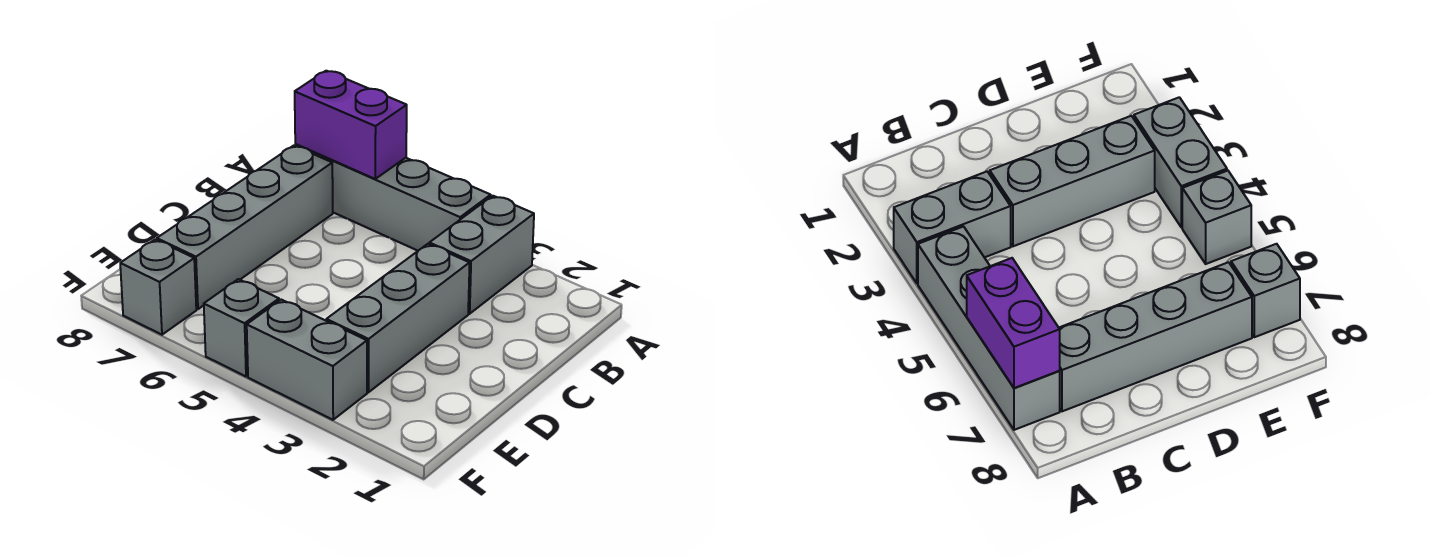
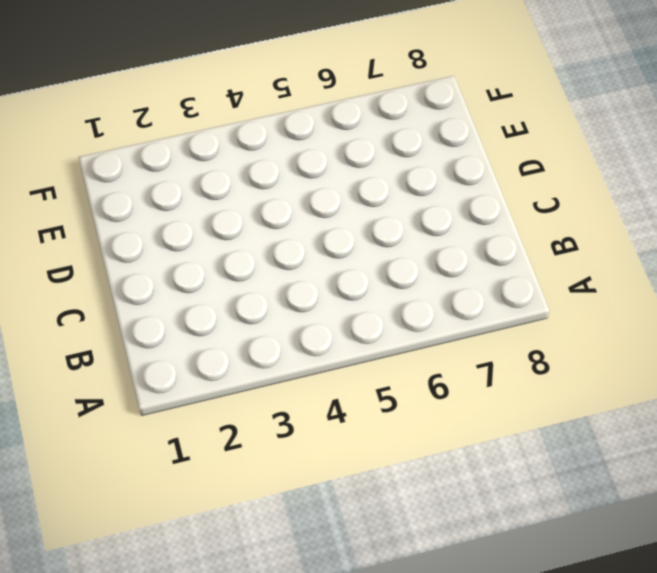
none -> grey 1x2 brick [429,196,534,314]
none -> grey 1x4 brick [295,144,491,251]

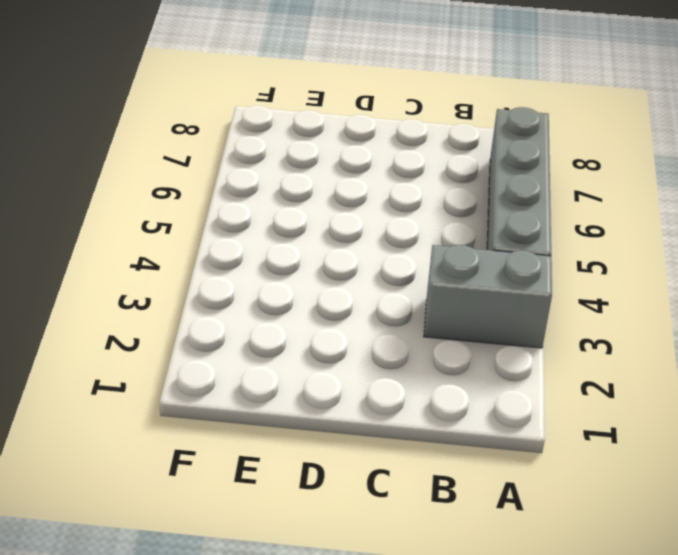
none -> grey 1x4 brick [157,146,333,309]
none -> grey 1x3 brick [326,244,470,392]

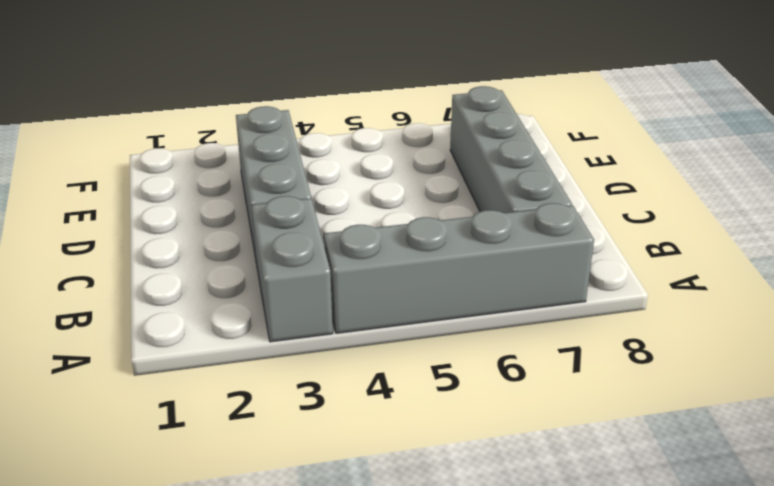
none -> grey 1x2 brick [247,300,367,420]
none -> grey 1x1 brick [204,279,279,376]

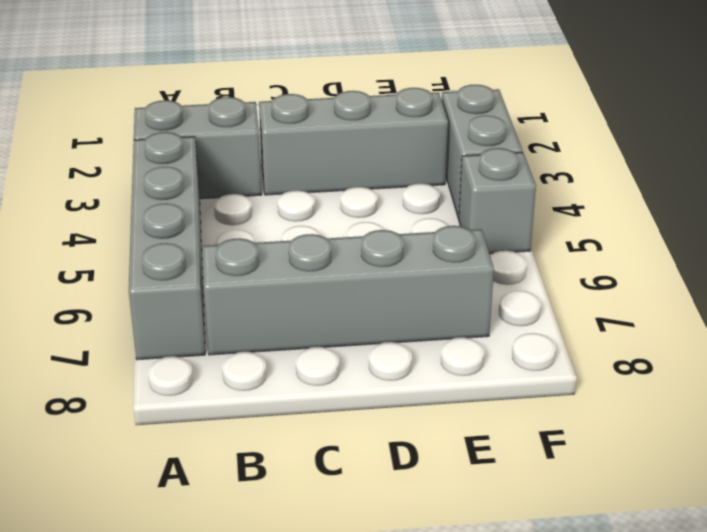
none -> grey 1x1 brick [120,239,196,335]
none -> purple 1x2 brick [295,71,407,179]

